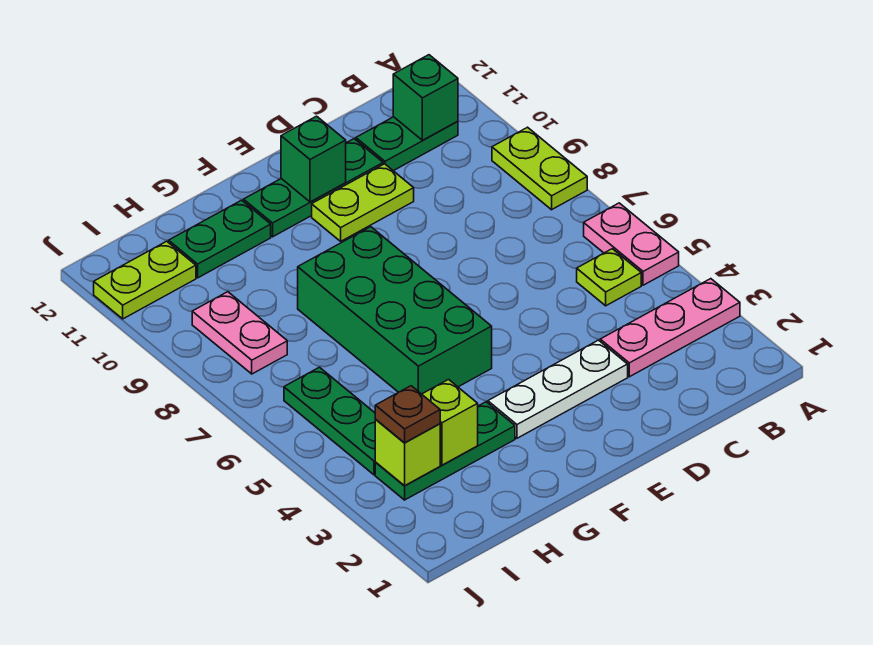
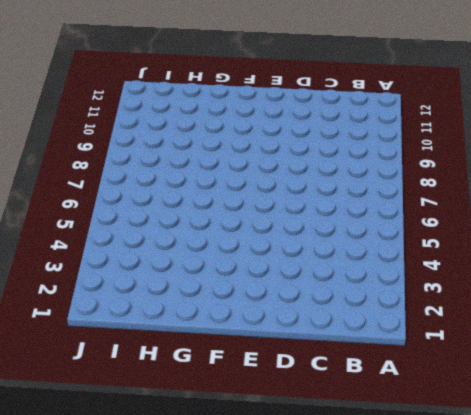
none -> pink 1x3 plate [600,279,740,377]
none -> pink 1x2 plate [584,203,679,285]
none -> lime 1x2 plate [492,127,587,210]

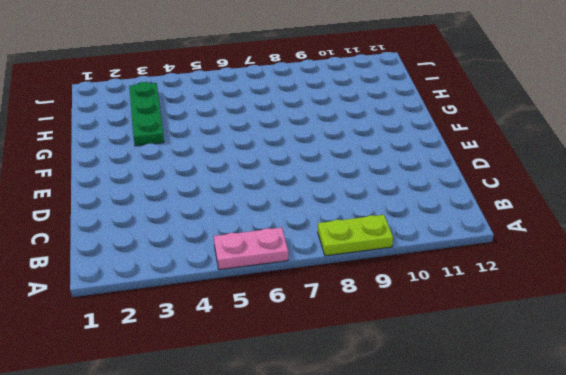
none -> pink 1x3 plate [600,279,740,377]
none -> lime 1x1 plate [577,249,641,306]
none -> green 1x2 plate [356,117,458,171]

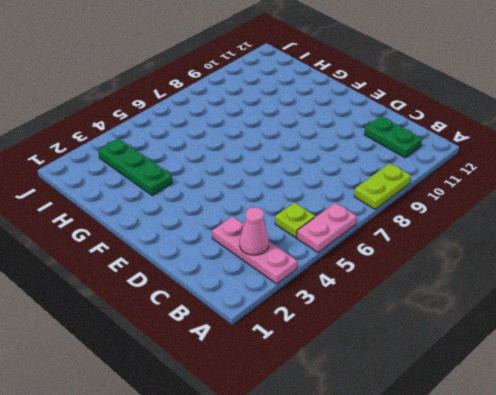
pink 1x1 cone [240,207,269,255] -> none
none -> white 1x3 plate [488,340,628,438]
none -> lime 1x2 plate [312,164,414,241]
none -> green 1x3 plate [244,139,383,237]

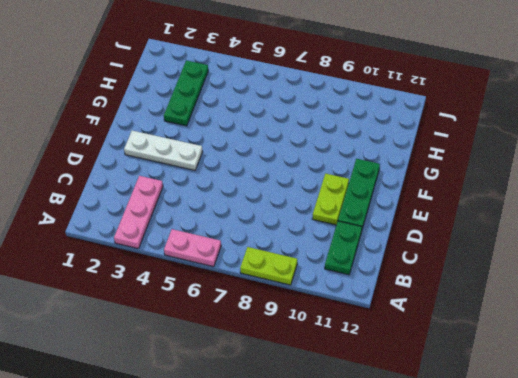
white 1x3 plate [124,131,203,170] -> white 1x3 plate turned to [488,340,628,438]
none -> lime 1x1 plate [577,249,641,306]
none -> green 2x4 brick [298,227,492,394]
none -> green 1x2 plate [169,200,271,278]

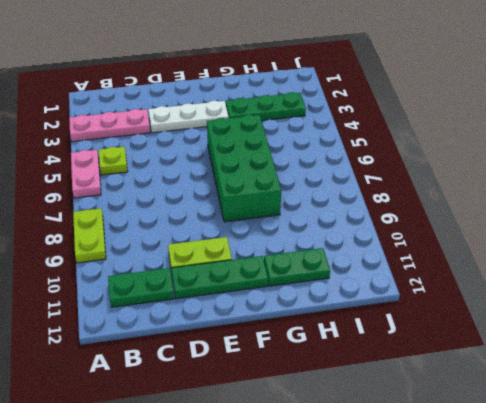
none -> green 1x3 plate [284,367,376,475]
none -> pink 1x2 plate [192,292,287,374]
none -> lime 1x2 plate [94,241,196,319]

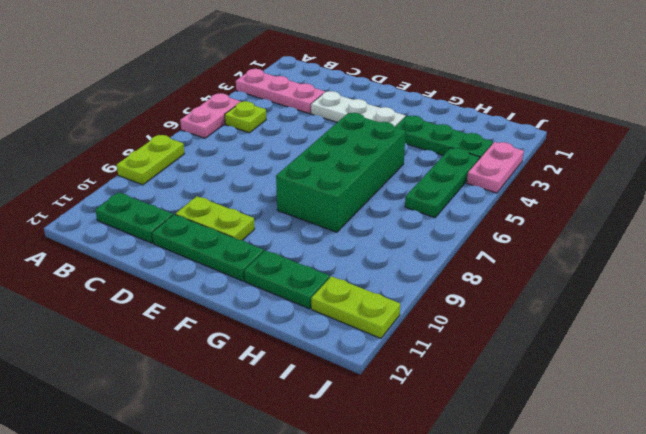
pink 1x2 plate [467,142,524,193] -> pink 1x2 plate moved to [192,292,287,374]
none -> green 1x1 brick [393,55,458,140]
none -> green 1x1 brick [281,116,346,202]
none -> lime 1x1 brick [422,380,478,465]

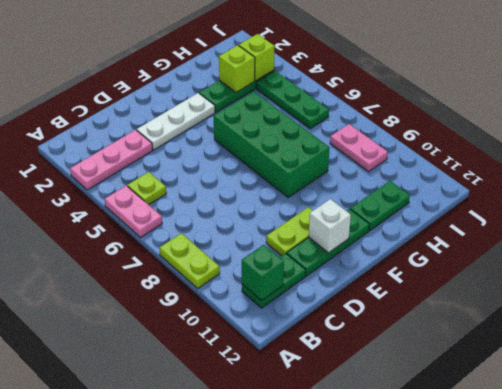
white 1x1 brick [309,199,351,253] -> green 1x1 brick [281,116,346,202]
none -> lime 1x2 plate [94,241,196,319]
none -> brown 1x1 plate [375,386,440,443]

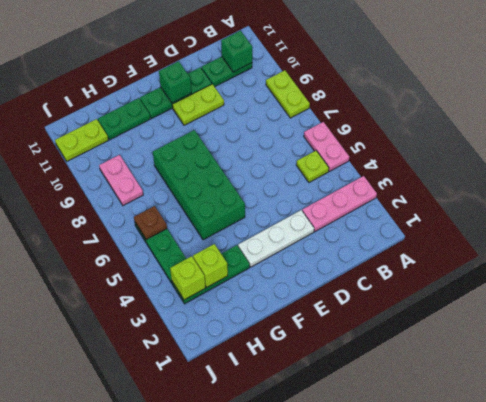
brown 1x1 plate [134,206,167,240] -> brown 1x1 plate moved to [375,386,440,443]

